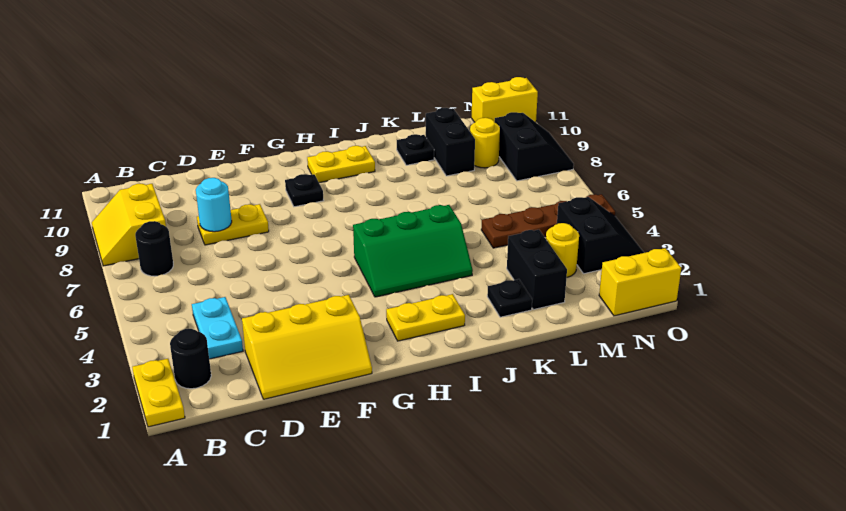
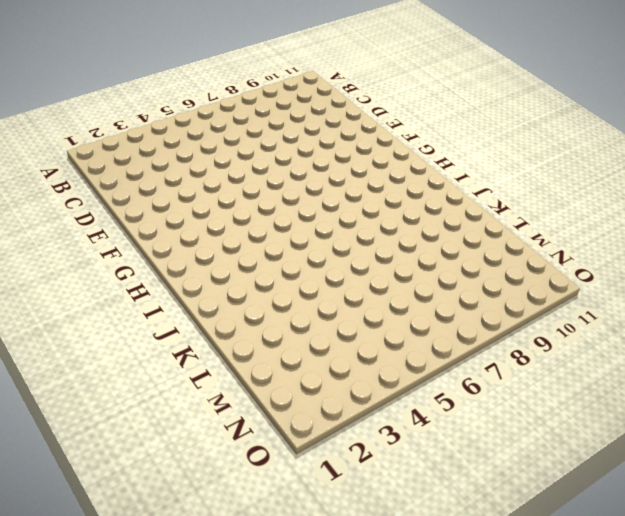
none -> yellow 1x2 plate [132,359,185,427]
none -> yellow 2x2 slope [92,184,166,266]
none -> black 1x1 round brick [170,329,211,389]

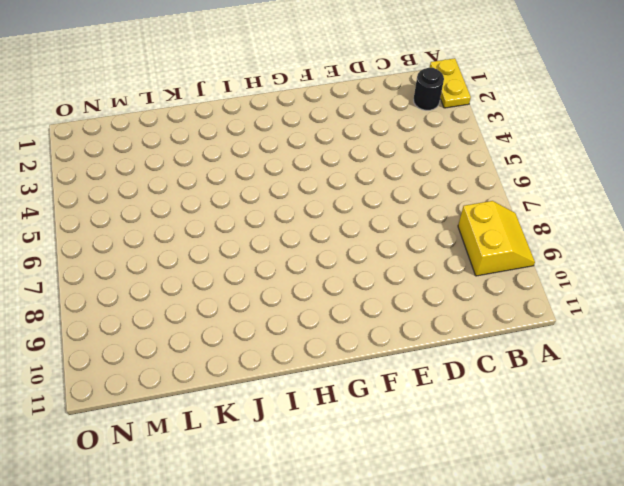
none -> black 1x1 round brick [135,221,173,276]
none -> cyan 1x2 plate [192,297,243,359]
none -> yellow 2x3 slope [242,295,372,399]

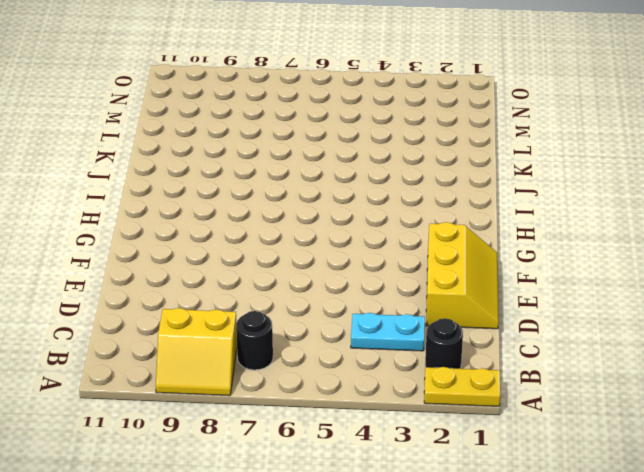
none -> yellow 1x2 plate [197,204,269,245]
none -> black 1x1 plate [285,174,324,207]
none -> yellow 1x2 plate [386,294,465,341]

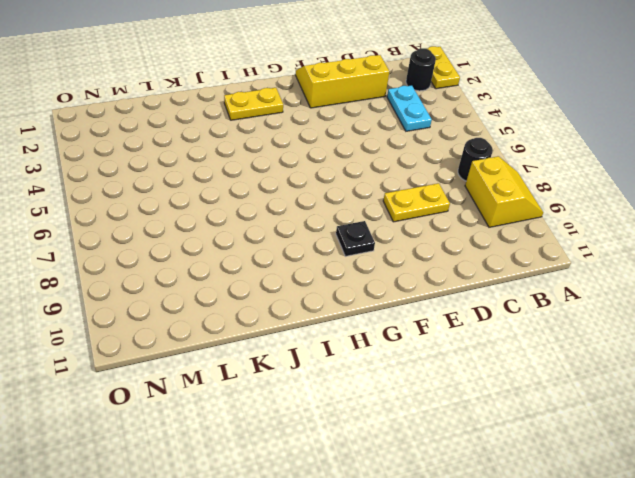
none -> green 2x3 slope [353,205,473,297]
none -> yellow 1x2 plate [307,146,375,183]
none -> black 1x1 plate [487,279,532,317]

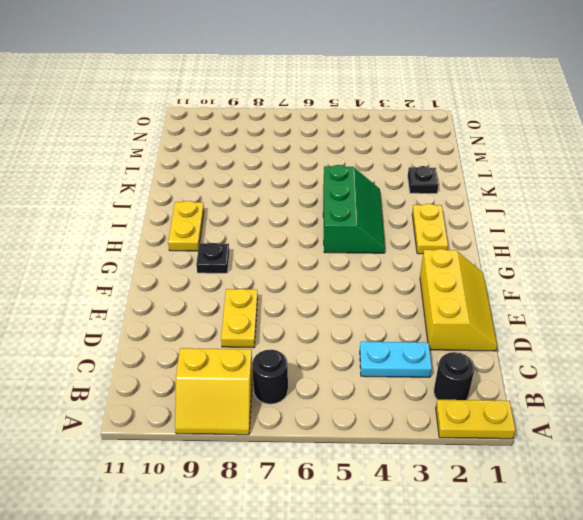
none -> black 1x1 plate [397,134,434,165]
none -> black 1x2 brick [507,230,567,310]
none -> brown 1x4 plate [481,194,615,248]

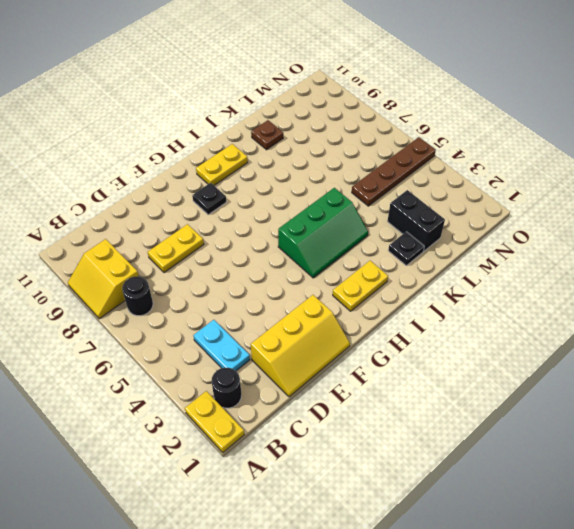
brown 1x1 plate [251,120,283,150] -> black 1x1 plate [397,134,434,165]
none -> black 1x2 brick [426,108,475,176]
none -> yellow 1x1 round brick [546,223,579,277]
none -> yellow 1x1 round brick [470,118,500,168]

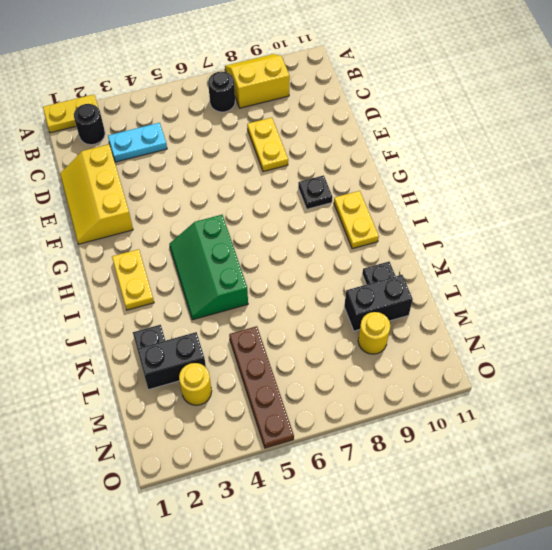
none -> yellow 1x2 brick [599,248,681,316]
none -> black 2x2 slope [557,197,644,274]
none -> black 2x2 slope [495,112,574,181]

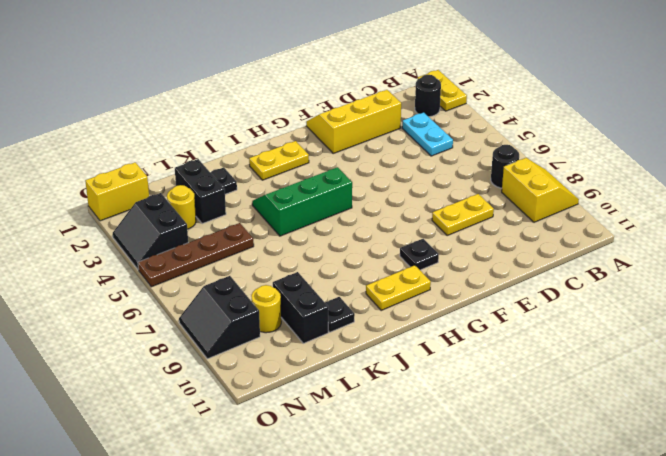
none -> yellow 1x2 brick [472,77,538,122]
none -> cyan 1x1 round brick [196,178,232,232]

